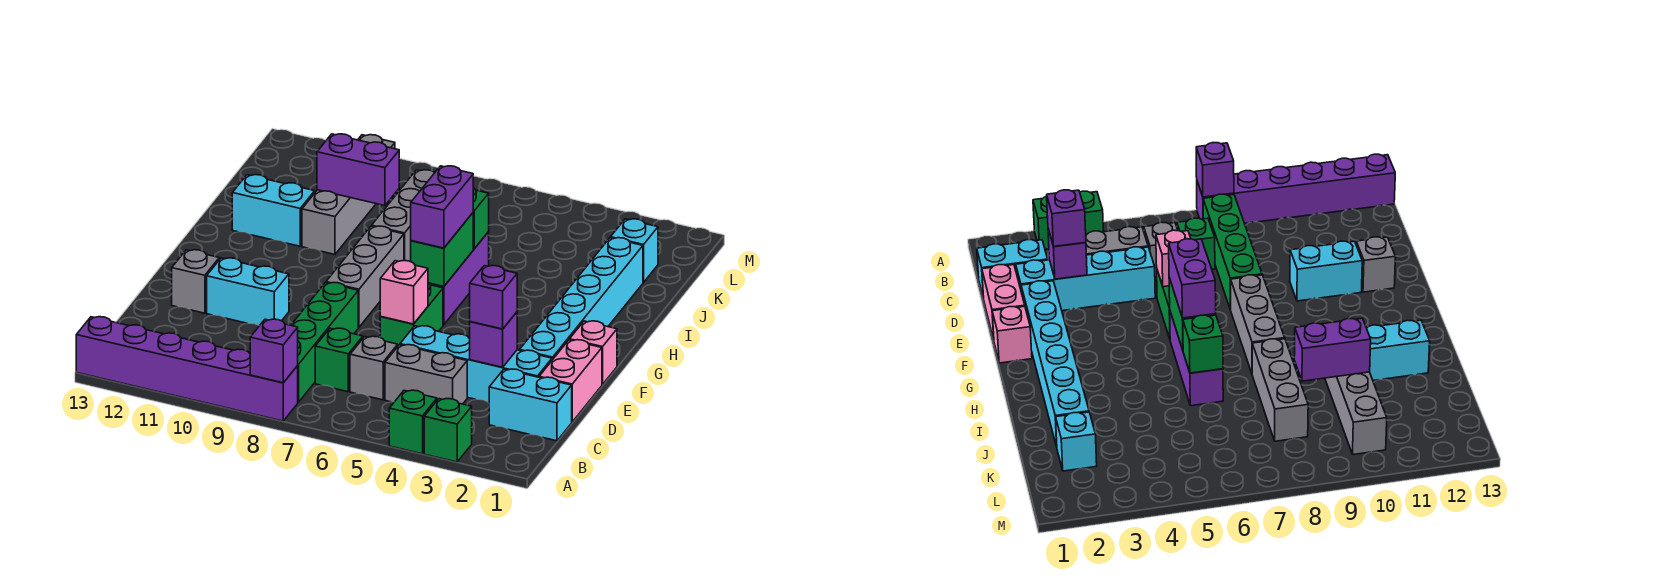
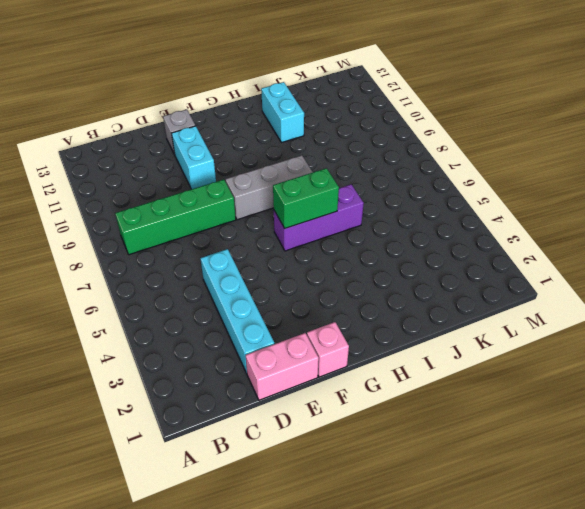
none -> green 1x1 brick [424,399,472,462]
none -> green 1x1 brick [389,390,437,454]
none -> purple 1x6 brick [76,317,298,421]

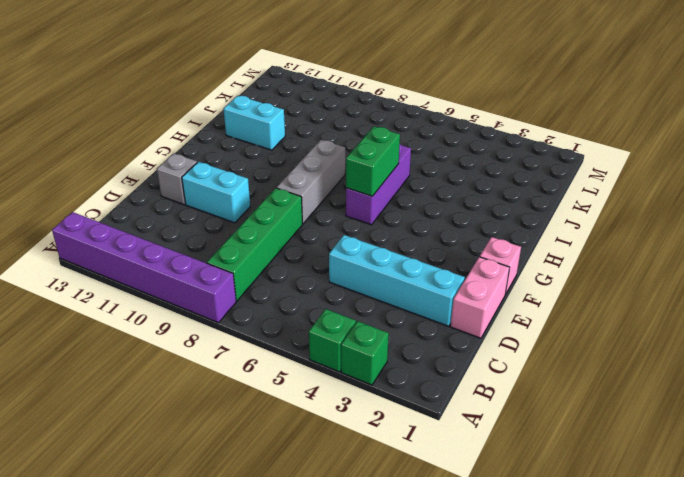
none -> cyan 1x2 brick [489,369,572,441]
none -> grey 1x2 brick [385,345,467,404]
none -> grey 1x1 brick [350,336,398,400]

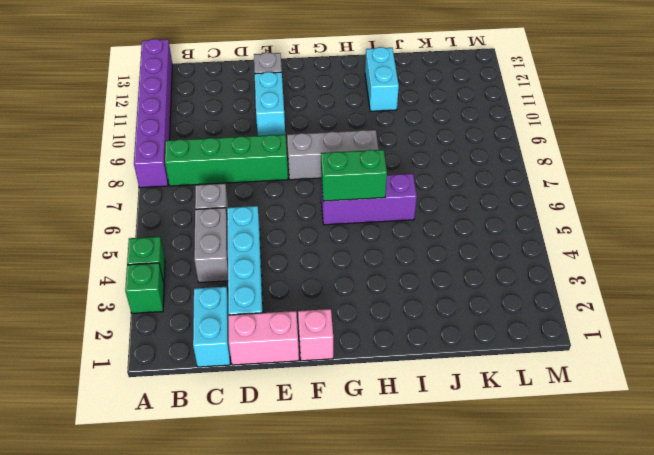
none -> green 1x1 brick [315,328,363,392]
none -> cyan 1x6 brick [520,238,643,360]
none -> green 1x2 brick [380,283,443,346]

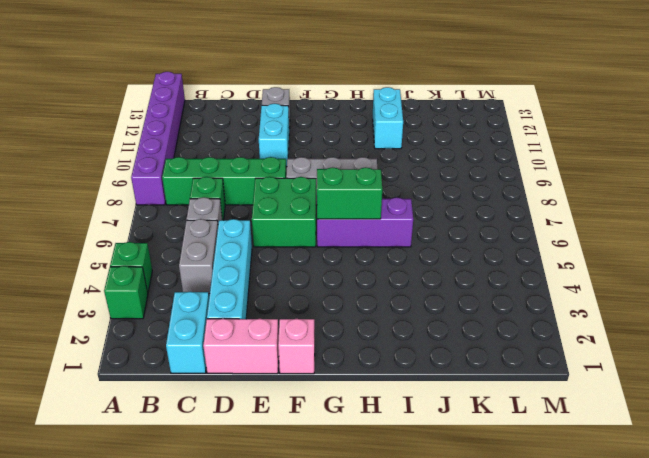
green 2x2 brick [252,177,316,247] -> green 1x2 brick [380,283,443,346]
none -> cyan 1x6 brick [520,238,643,360]
none -> grey 1x3 brick [372,170,435,262]
none -> grey 1x4 brick [302,135,395,255]

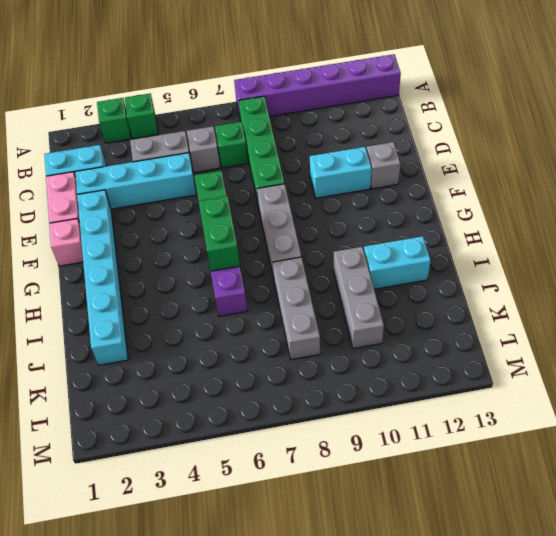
grey 1x3 brick [333,247,384,349] -> grey 1x4 brick [302,135,395,255]
none -> cyan 1x1 brick [611,219,658,282]
none -> purple 1x1 brick [250,319,298,383]
none -> purple 1x1 brick [470,312,517,367]

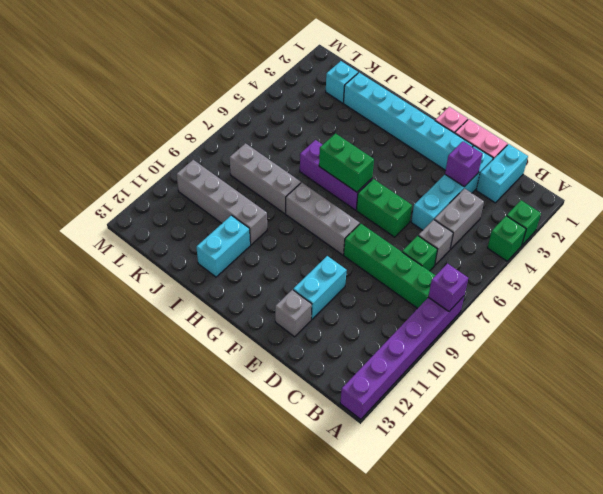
none -> pink 1x1 brick [380,261,428,324]
none -> green 1x1 brick [473,188,489,249]
none -> purple 1x2 brick [317,134,399,206]

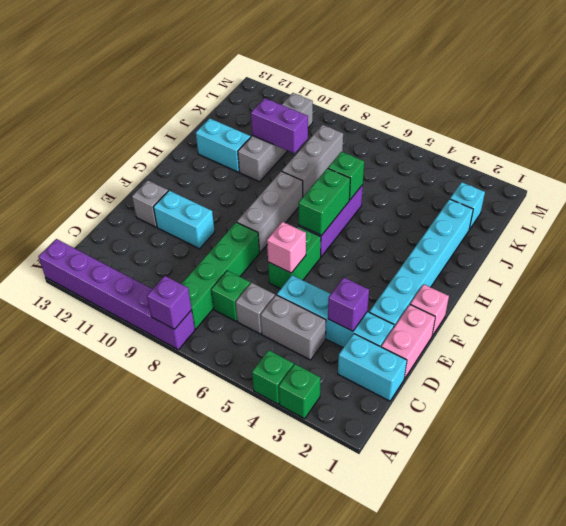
none -> purple 1x1 brick [470,266,517,329]
none -> purple 1x2 brick [411,166,473,248]

